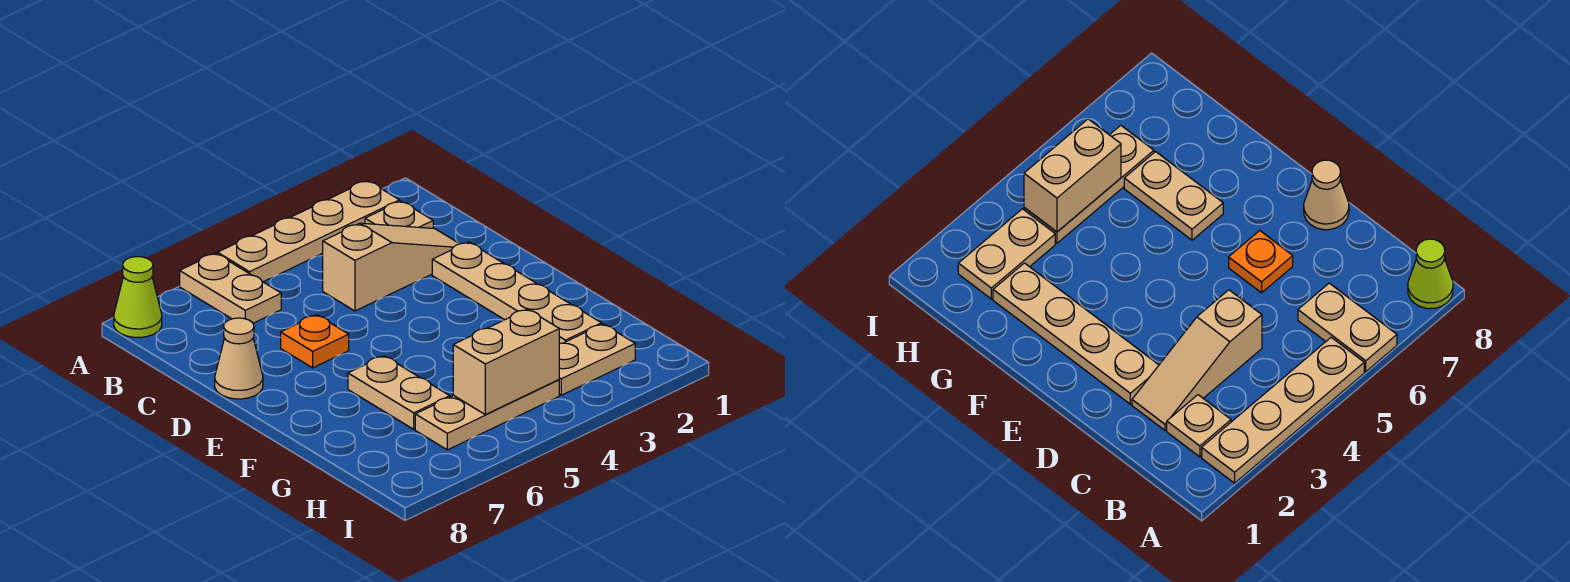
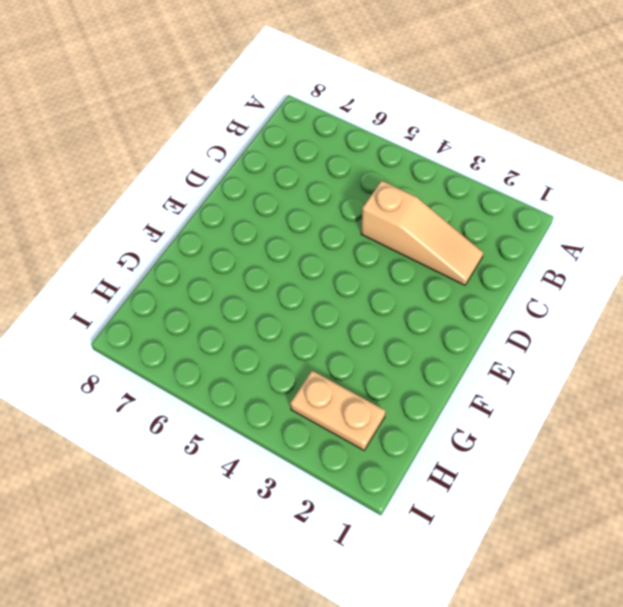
none -> tan 1x4 plate [218,181,400,282]
none -> tan 1x2 plate [180,253,281,323]
none -> lime 1x1 cone [114,257,162,337]

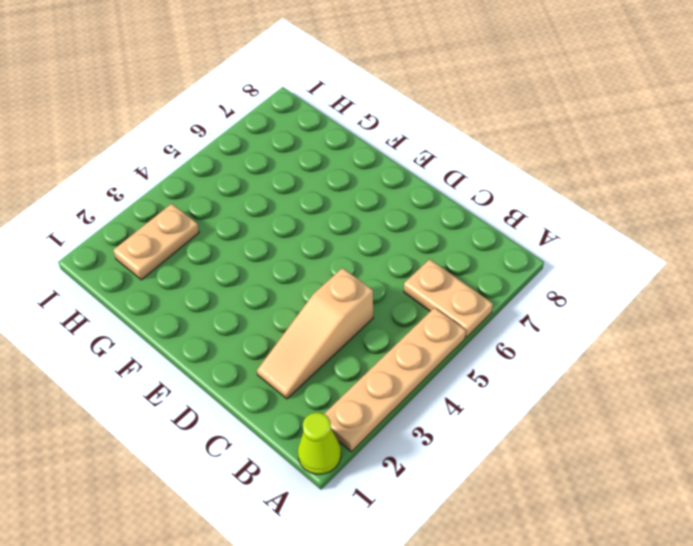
lime 1x1 cone [298,413,341,474] -> lime 1x1 cone moved to [114,257,162,337]
none -> tan 1x1 plate [365,201,433,228]
none -> tan 1x4 plate [432,242,602,344]
none -> orange 1x1 plate [281,315,349,368]

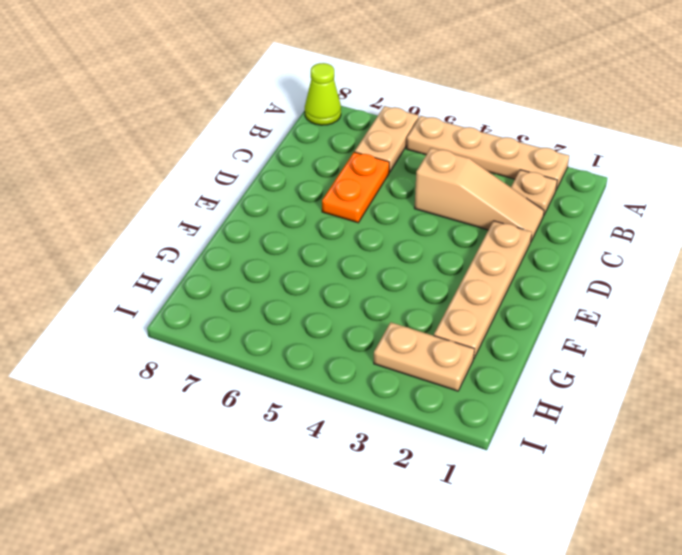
orange 1x2 plate [322,152,389,223] -> orange 1x1 plate [281,315,349,368]
none -> tan 1x1 cone [215,318,263,399]
none -> tan 1x2 plate [348,356,450,429]
none -> tan 1x3 plate [415,380,559,450]

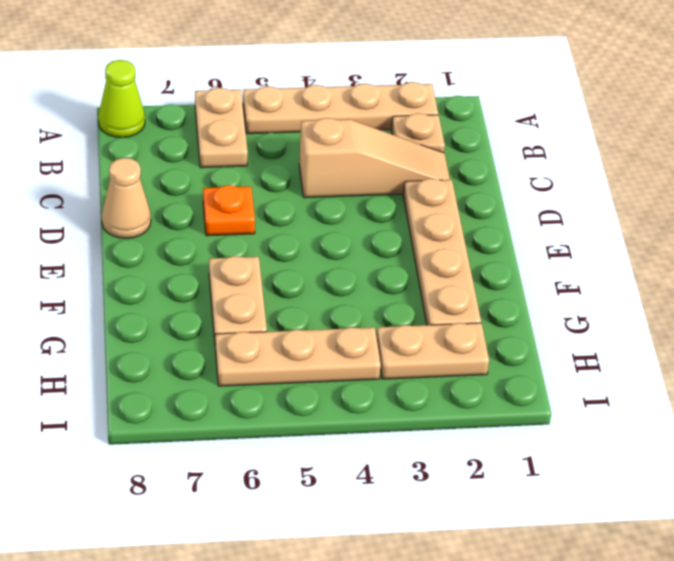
none -> tan 1x2 brick [453,309,559,415]

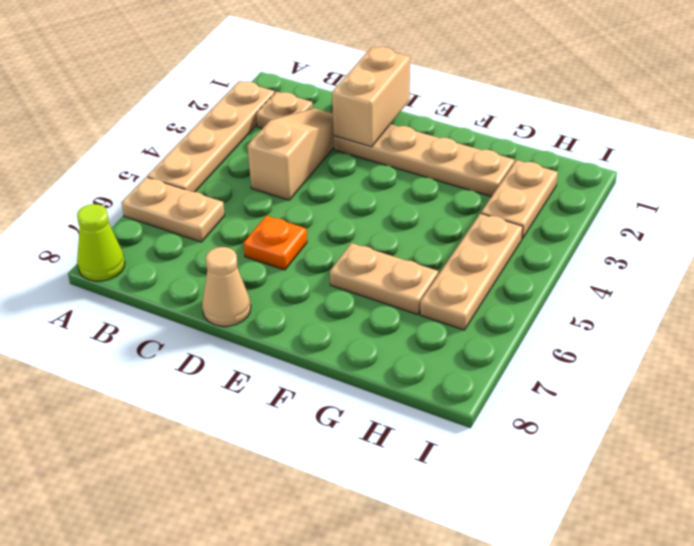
tan 1x2 brick [332,47,410,147] -> tan 1x2 brick moved to [453,309,559,415]

